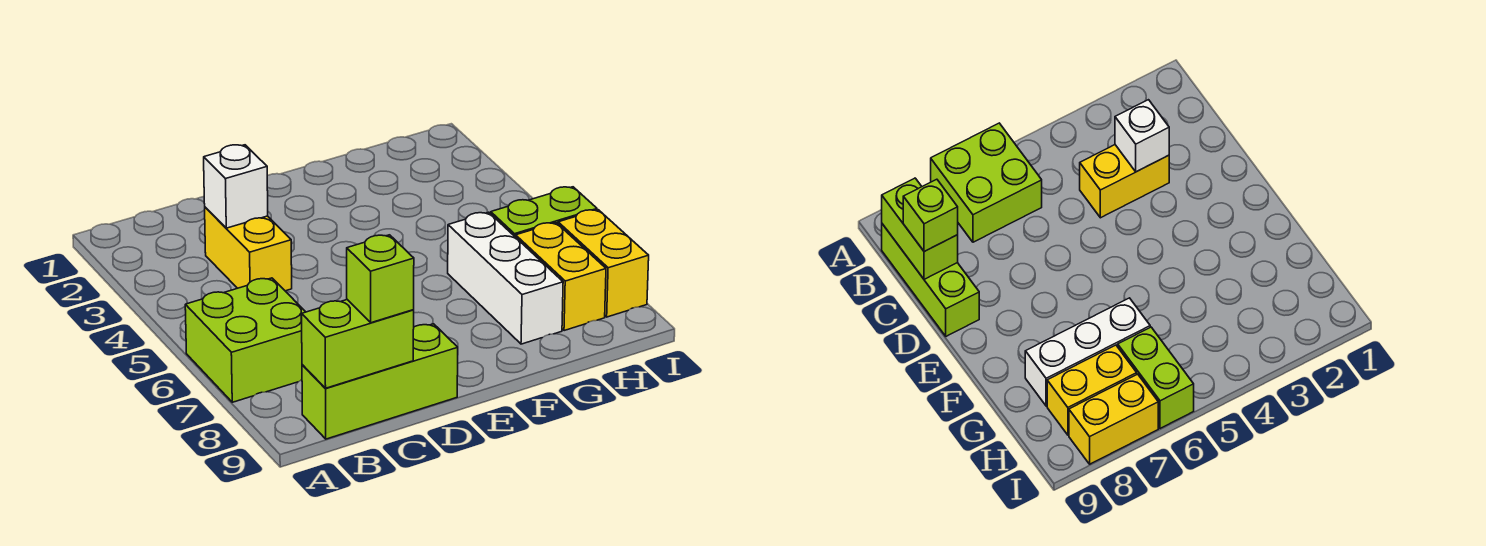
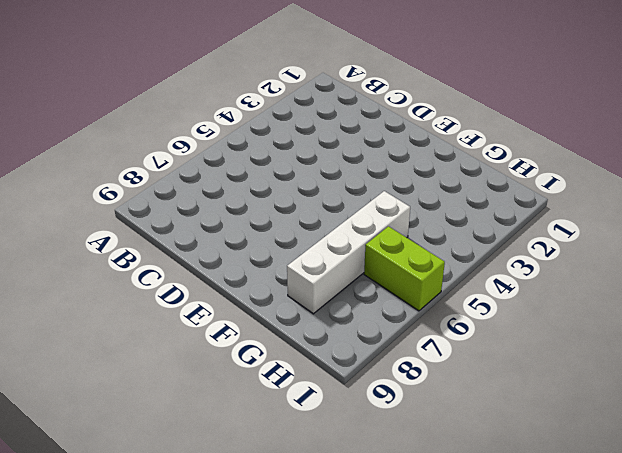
white 1x4 brick [287,191,410,314] -> white 1x3 brick [448,212,563,344]
none -> lime 2x2 brick [185,278,305,402]
none -> lime 1x3 brick [302,324,458,439]

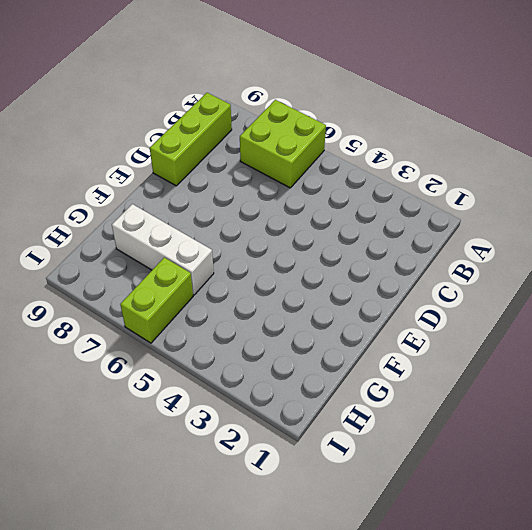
none -> yellow 1x2 brick [205,207,292,291]
none -> yellow 1x2 brick [516,223,606,331]

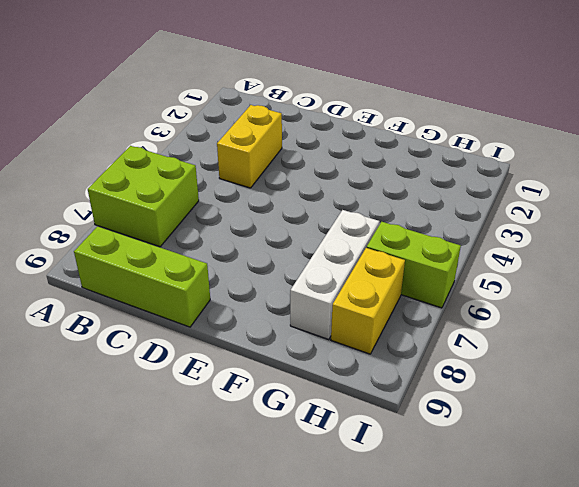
none -> yellow 1x2 brick [558,210,649,317]
none -> lime 1x2 brick [302,300,414,388]

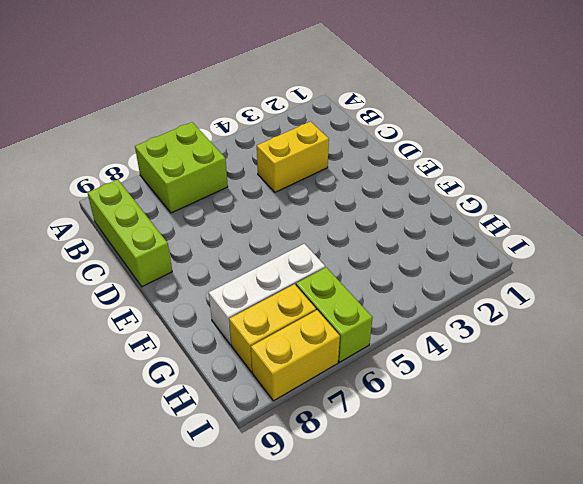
none -> lime 1x2 brick [302,300,414,388]
none -> white 1x1 brick [204,145,268,228]

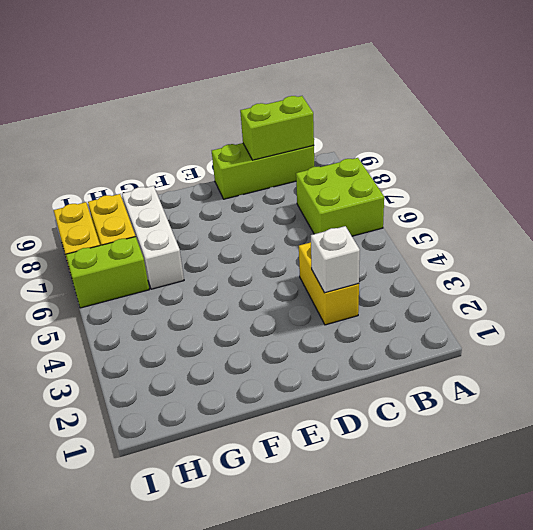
none -> lime 1x1 brick [347,235,414,323]

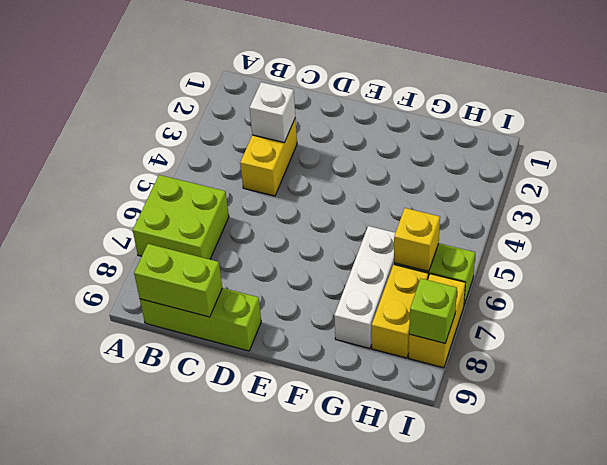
yellow 1x1 brick [394,208,440,271] -> none
lime 1x1 brick [409,279,457,343] -> lime 1x1 brick moved to [347,235,414,323]

